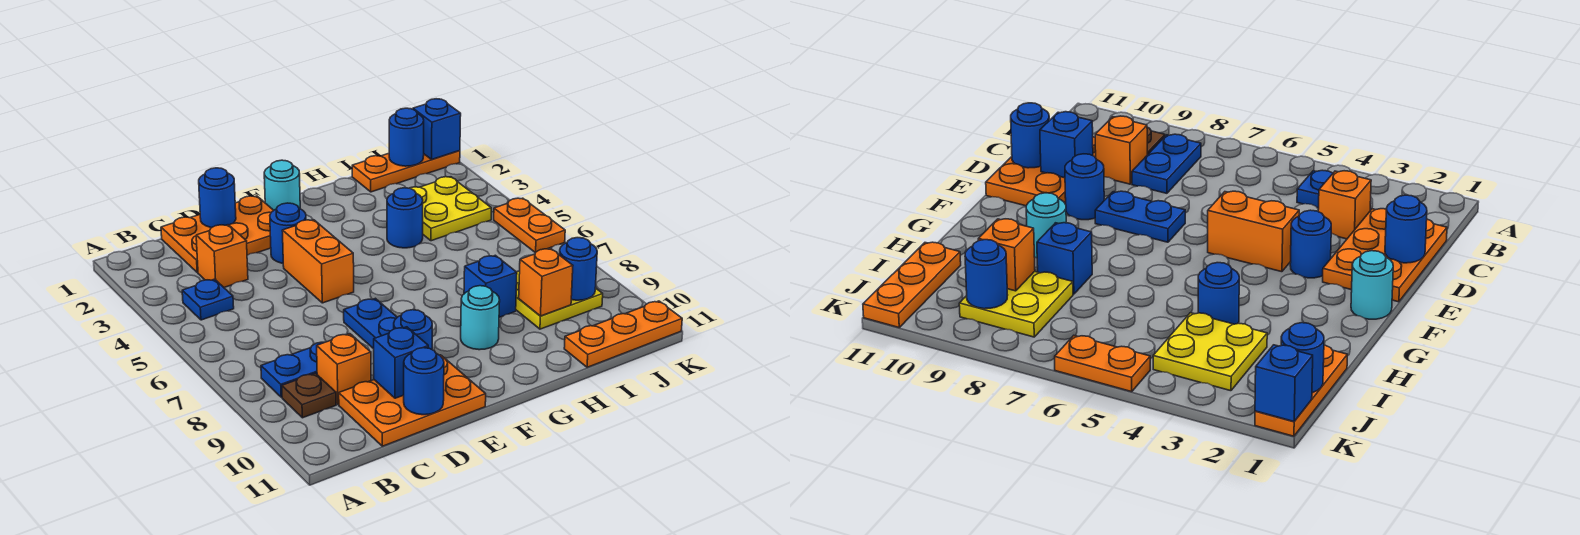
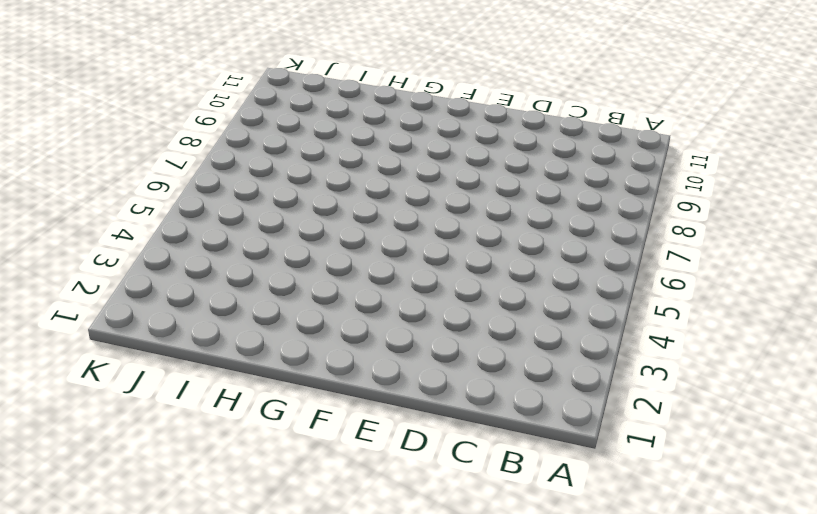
none -> blue 1x1 plate [182,279,234,320]
none -> blue 1x2 plate [261,342,324,397]
none -> brown 1x1 plate [282,373,336,418]

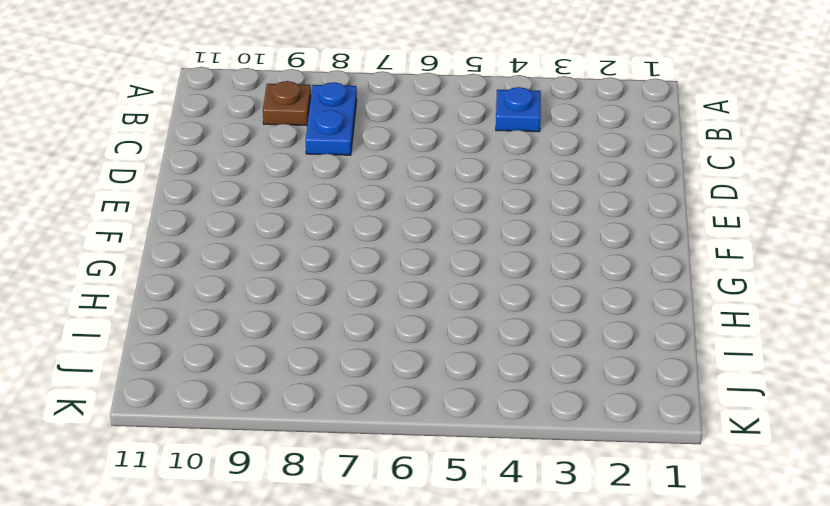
none -> orange 2x3 plate [161,196,274,273]
none -> orange 1x1 brick [196,225,248,287]
none -> orange 1x1 brick [317,334,371,404]

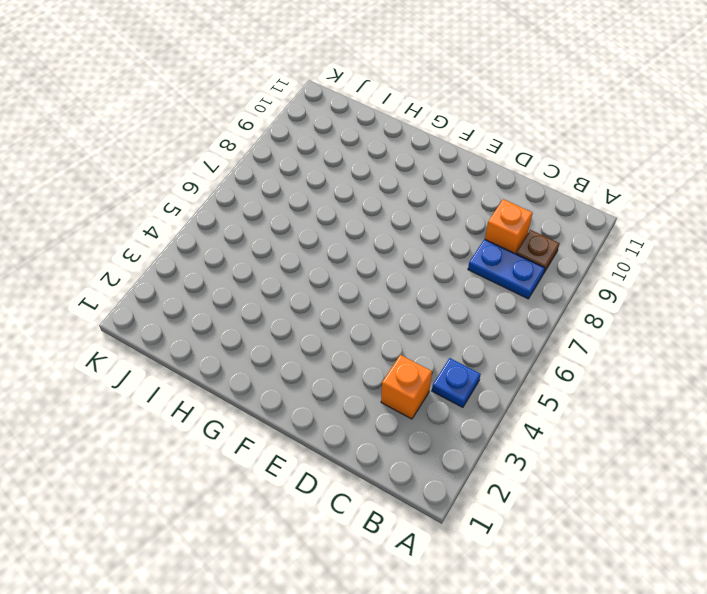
none -> orange 2x3 plate [161,196,274,273]
none -> orange 2x3 plate [339,355,486,446]
none -> blue 1x1 round brick [270,203,306,263]

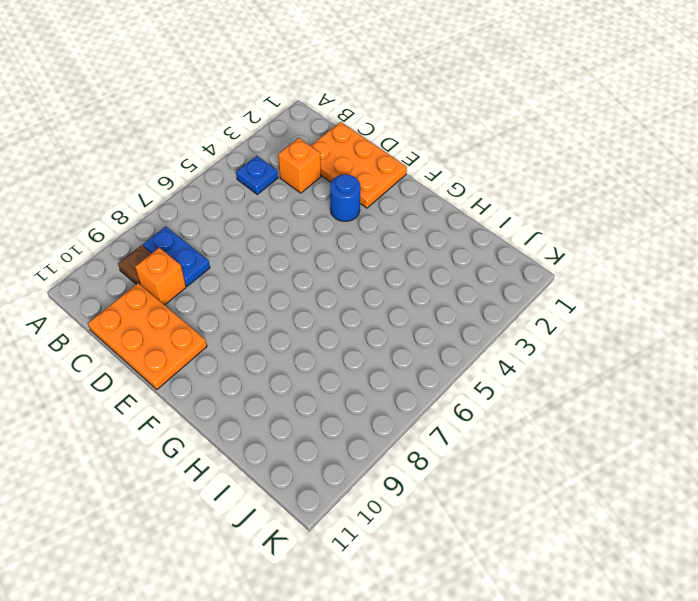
none -> orange 1x2 brick [282,220,354,303]
none -> blue 1x2 plate [344,298,397,349]
none -> blue 1x1 round brick [394,310,432,349]

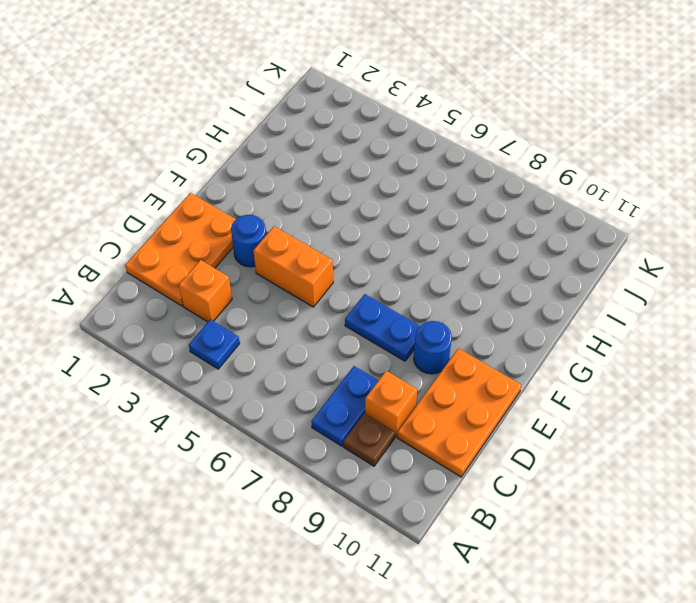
none -> cyan 1x1 round brick [264,160,300,210]
none -> cyan 1x1 round brick [461,286,500,350]
none -> blue 1x1 round brick [387,188,423,248]

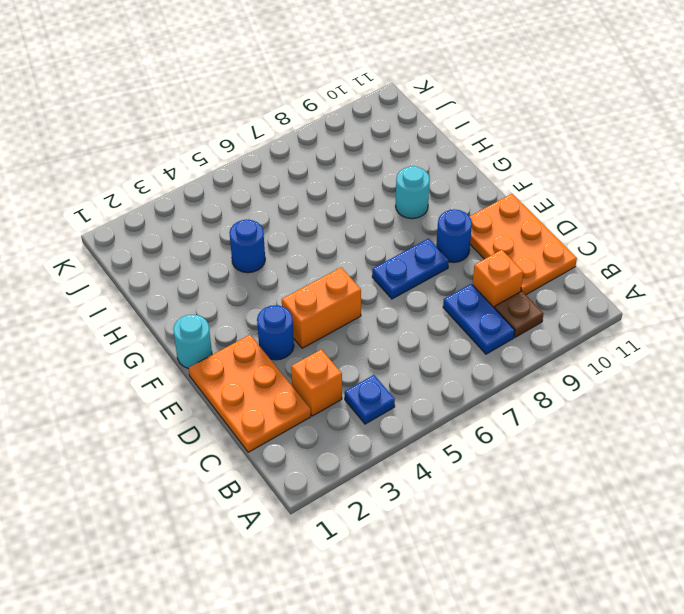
none -> blue 1x1 brick [464,255,517,317]
none -> orange 1x3 plate [352,151,460,192]
none -> yellow 2x2 plate [410,177,491,241]

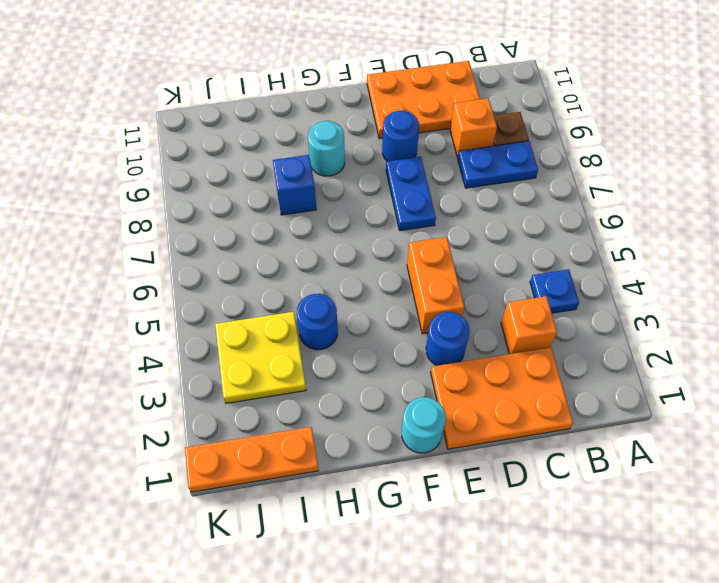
none -> yellow 2x2 plate [516,271,603,329]
none -> orange 1x3 plate [564,301,682,367]
none -> orange 1x2 plate [494,198,565,253]

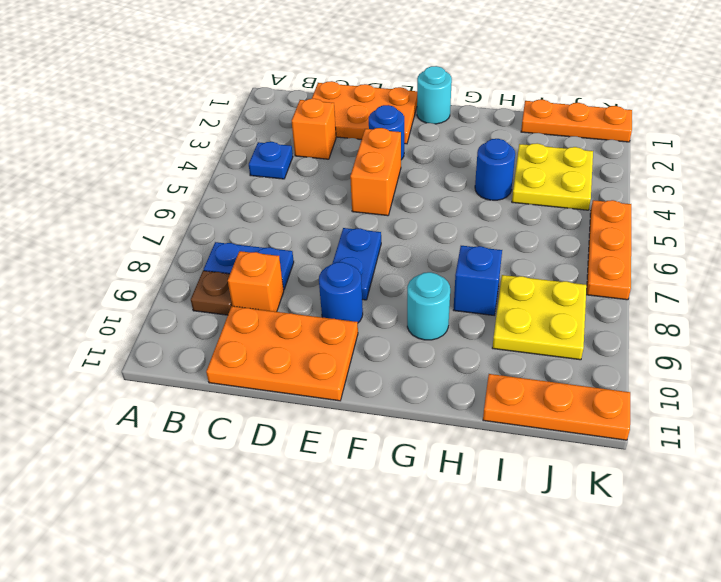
orange 1x3 plate [587,200,631,300] -> orange 1x2 plate [494,198,565,253]
none -> blue 1x1 round brick [199,168,236,228]
none -> blue 1x1 brick [374,327,428,398]
none -> blue 1x1 round brick [404,348,444,415]

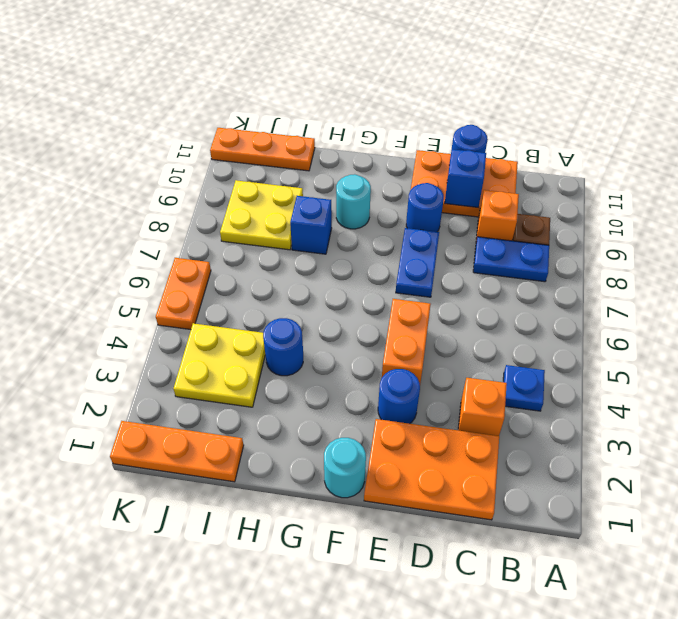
none -> blue 1x1 round brick [199,168,236,228]
none -> orange 1x1 brick [519,249,573,316]
none -> blue 1x1 round brick [389,108,424,166]

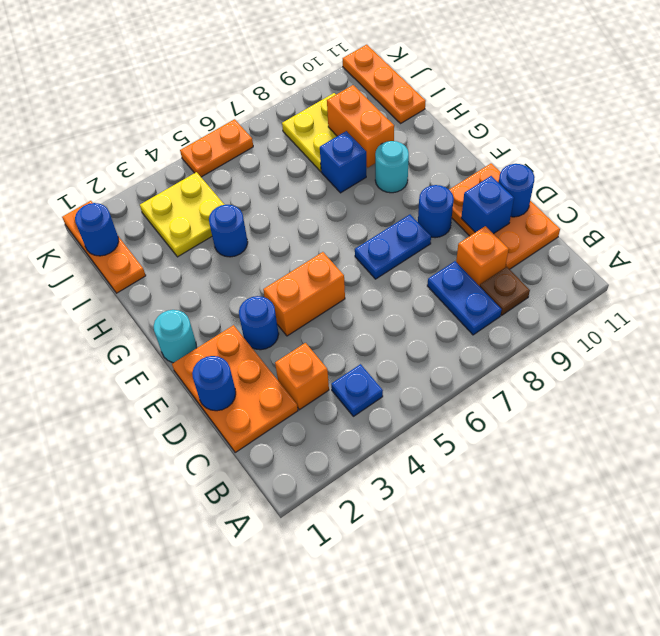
orange 1x2 brick [327,85,394,168] -> orange 1x1 brick [519,249,573,316]
none -> blue 1x1 round brick [559,238,597,300]
none -> blue 1x1 brick [413,99,461,159]

